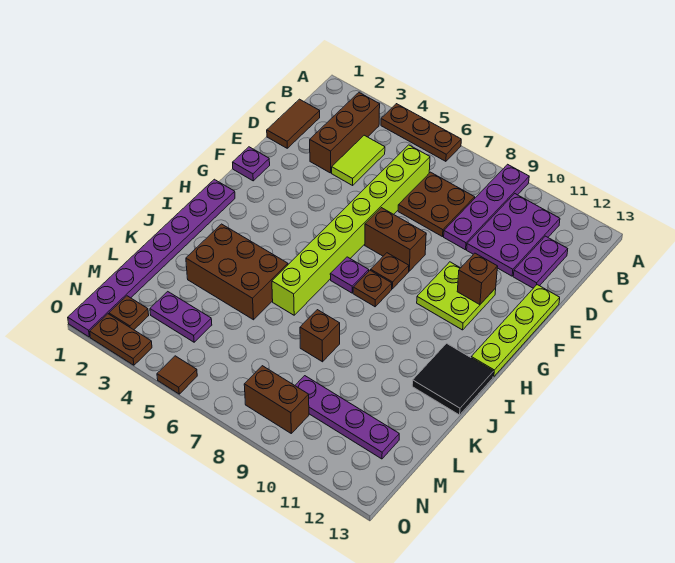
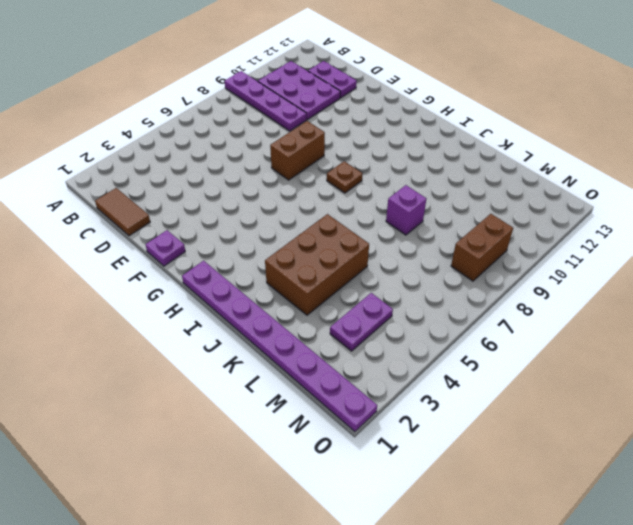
purple 1x1 brick [386,185,426,235] -> brown 1x1 brick [300,310,340,362]
none -> brown 1x3 plate [381,104,461,161]
none -> brown 1x3 brick [310,93,380,173]
none -> lime 1x2 tile [332,135,385,185]

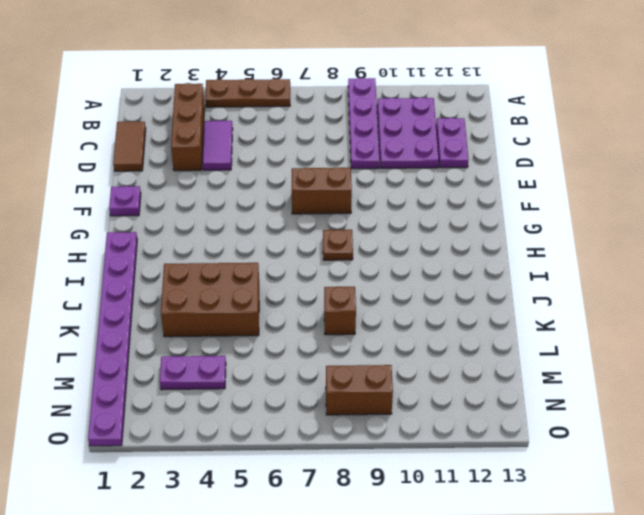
purple 1x2 tile [203,121,233,170] -> lime 1x2 tile [332,135,385,185]
none -> lime 1x8 brick [272,145,430,315]
none -> brown 2x2 plate [398,172,475,237]
none -> lime 1x4 plate [471,285,560,377]

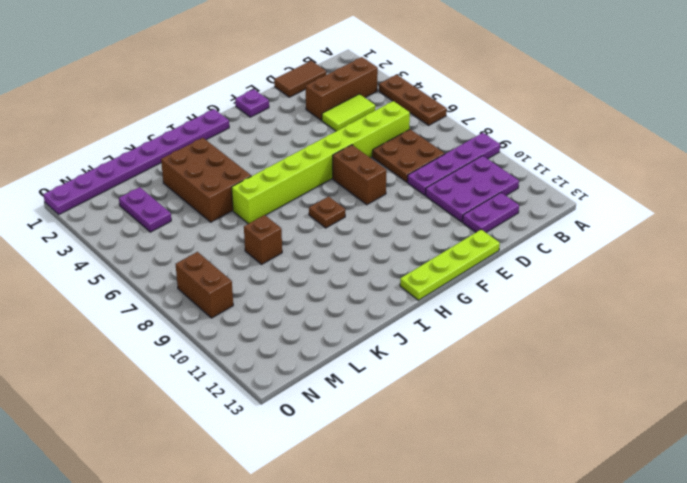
none -> lime 2x2 plate [417,262,496,330]
none -> brown 1x1 plate [371,253,409,289]
none -> purple 1x1 plate [330,257,369,293]

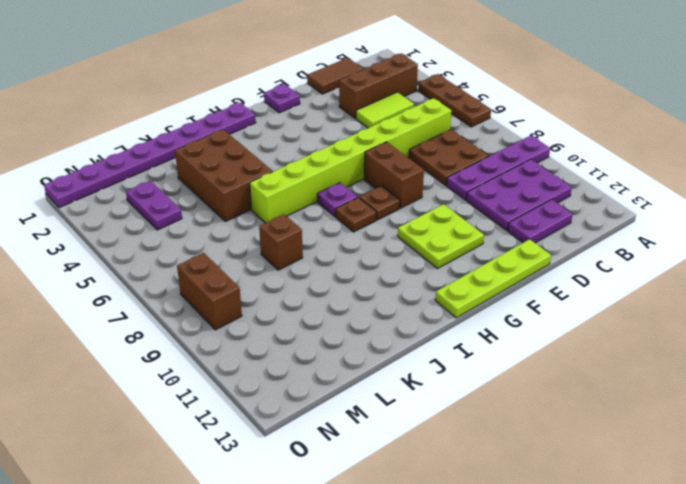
none -> black 2x2 tile [412,343,494,415]
none -> purple 1x4 plate [295,376,399,459]
none -> brown 1x1 plate [109,296,149,330]

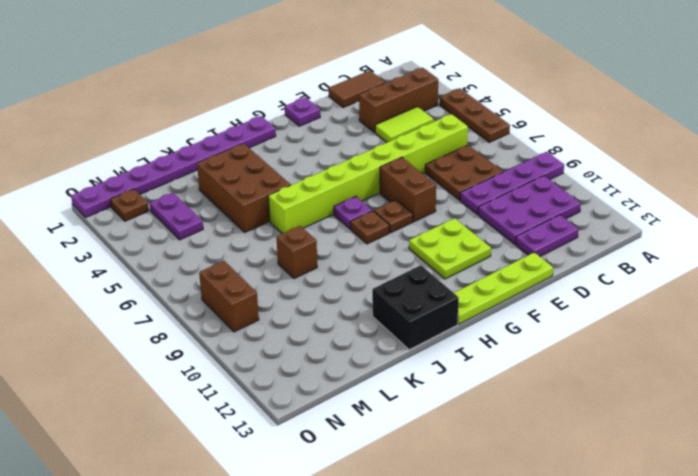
black 2x2 brick [372,265,459,350] -> black 2x2 tile [412,343,494,415]
none -> purple 1x4 plate [295,376,399,459]
none -> brown 1x2 plate [90,314,152,365]
none -> brown 1x1 tile [157,356,197,394]

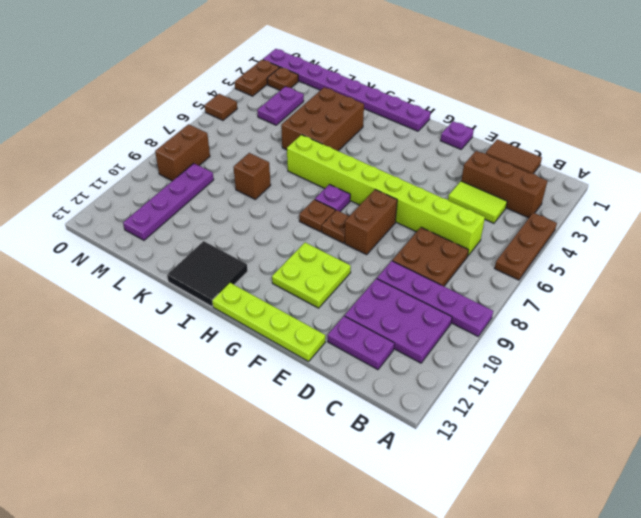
none -> brown 1x1 brick [457,253,498,305]

